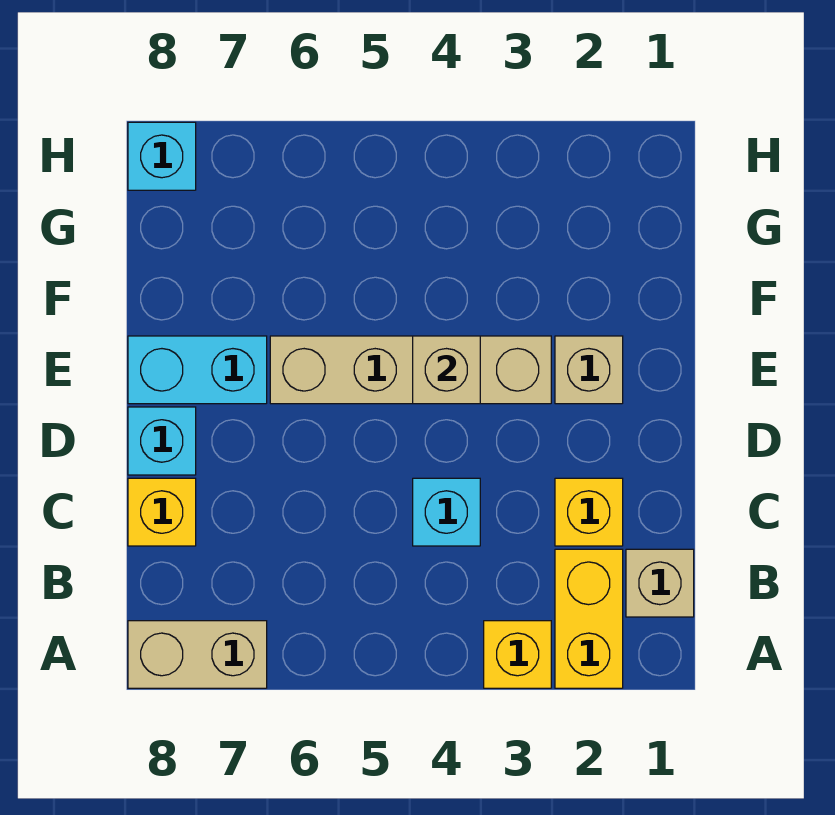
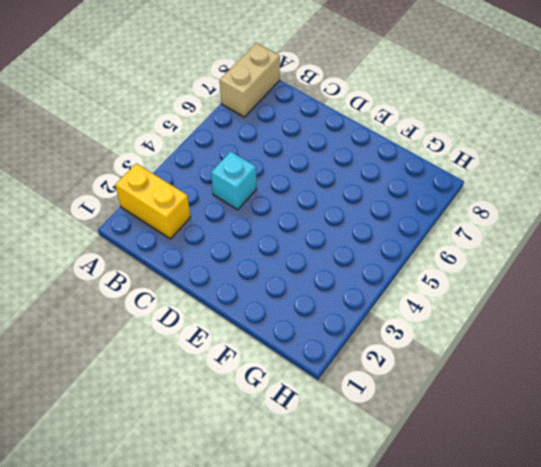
none -> yellow 1x1 brick [484,621,551,688]
none -> tan 1x1 brick [626,549,694,617]
none -> yellow 1x1 brick [555,478,623,546]

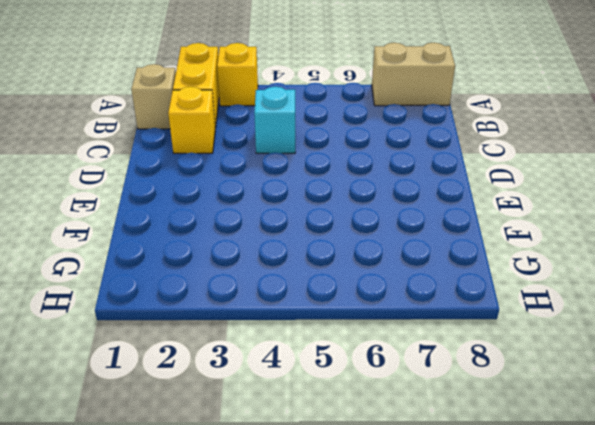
none -> yellow 1x1 brick [128,478,196,546]
none -> cyan 1x1 brick [128,407,196,475]
none -> tan 1x1 brick [555,336,623,404]

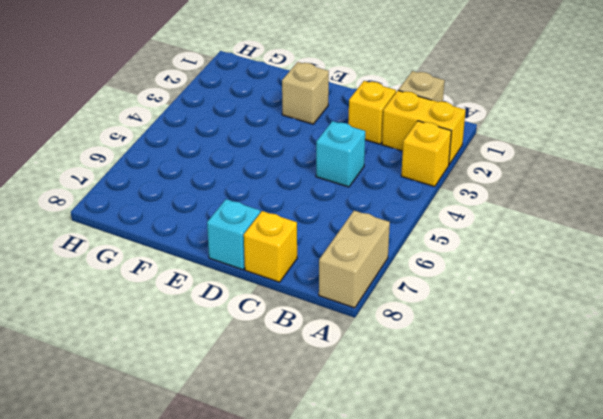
none -> tan 1x4 brick [270,336,551,404]
none -> cyan 1x2 brick [128,336,267,404]
none -> cyan 1x1 brick [128,122,196,190]

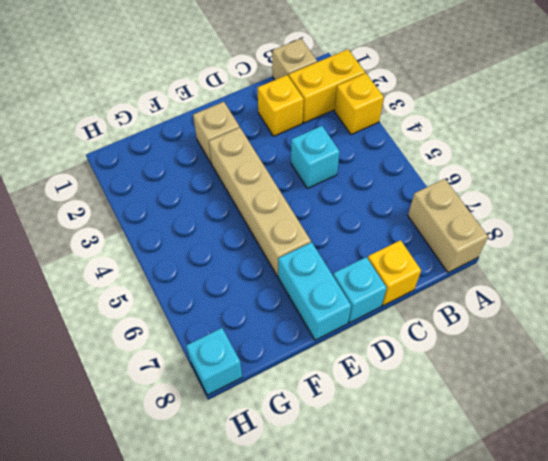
none -> tan 1x1 brick [413,336,480,404]

